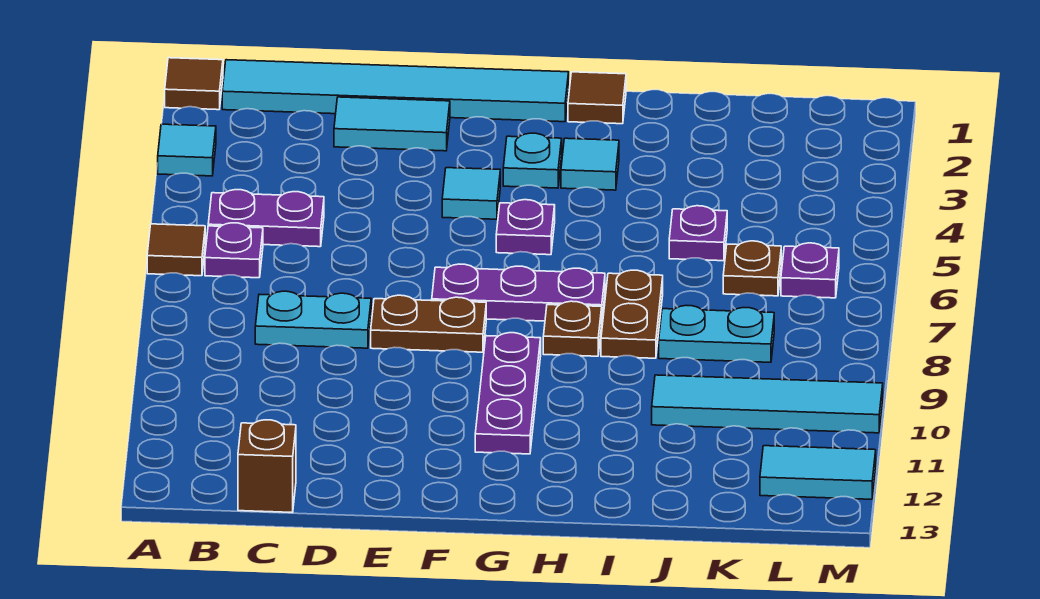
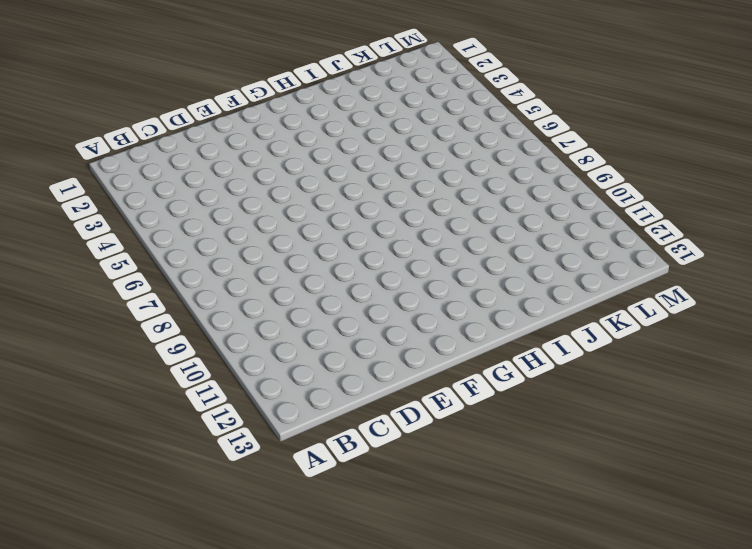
none -> brown 1x1 tile [165,58,223,110]
none -> cyan 1x1 tile [158,124,216,176]
none -> brown 1x1 tile [147,224,205,276]

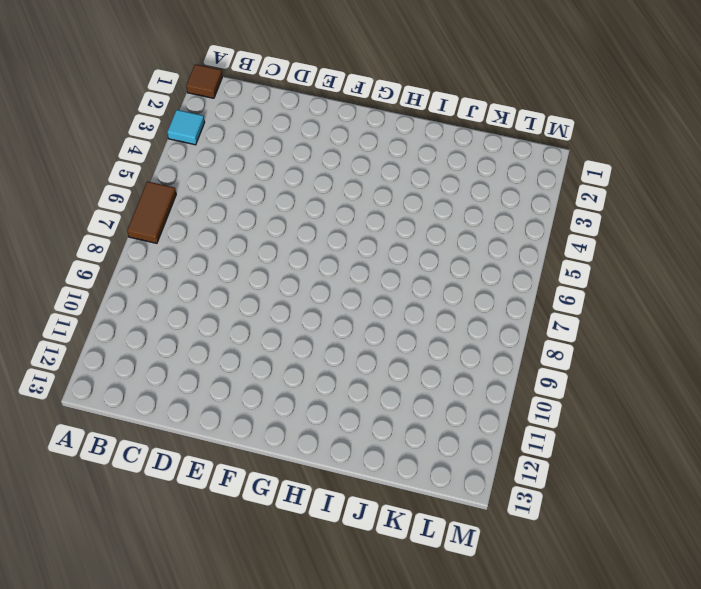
brown 1x2 tile [127,181,176,243] -> brown 1x1 tile [147,224,205,276]
none -> cyan 1x6 tile [222,60,569,122]
none -> purple 1x2 plate [208,190,324,247]
none -> purple 1x1 plate [205,223,263,278]

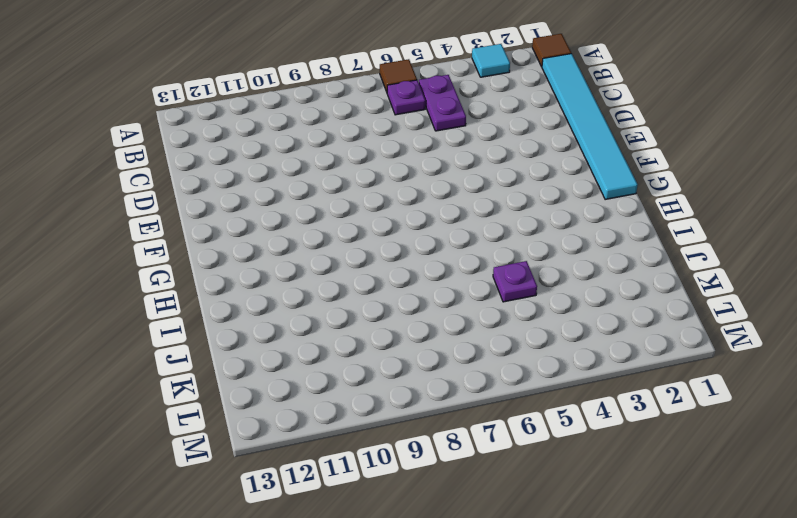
none -> cyan 1x2 plate [255,291,371,348]
none -> brown 1x1 brick [238,420,296,512]
none -> cyan 1x2 tile [334,97,450,151]

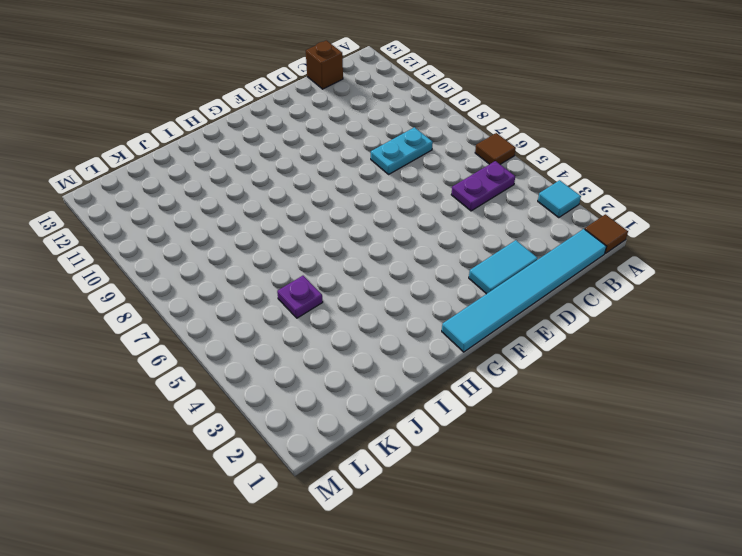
none -> purple 1x1 plate [205,223,263,278]
none -> brown 1x2 plate [371,295,486,352]
none -> cyan 1x1 tile [442,168,500,219]

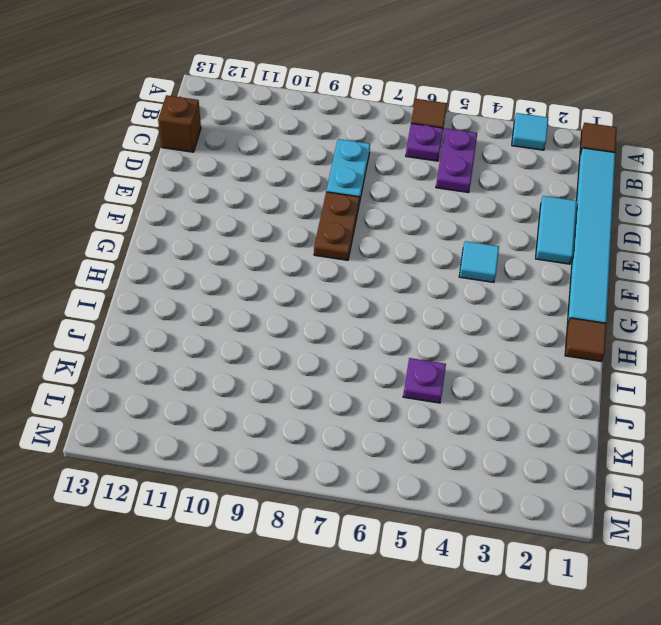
none -> purple 1x3 plate [432,264,605,321]
none -> cyan 1x1 plate [503,133,562,188]
none -> purple 1x1 plate [496,200,555,255]

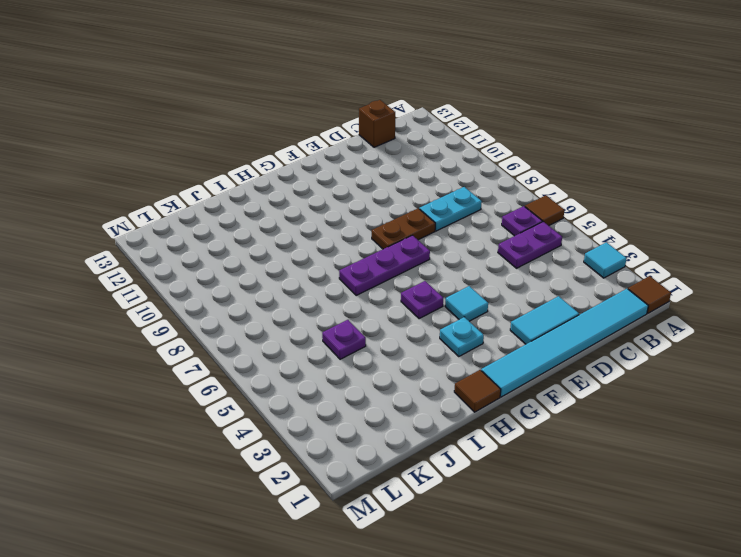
none -> purple 1x3 plate [475,333,541,454]
none -> cyan 1x1 tile [561,138,619,190]
none -> brown 1x1 plate [543,301,602,356]

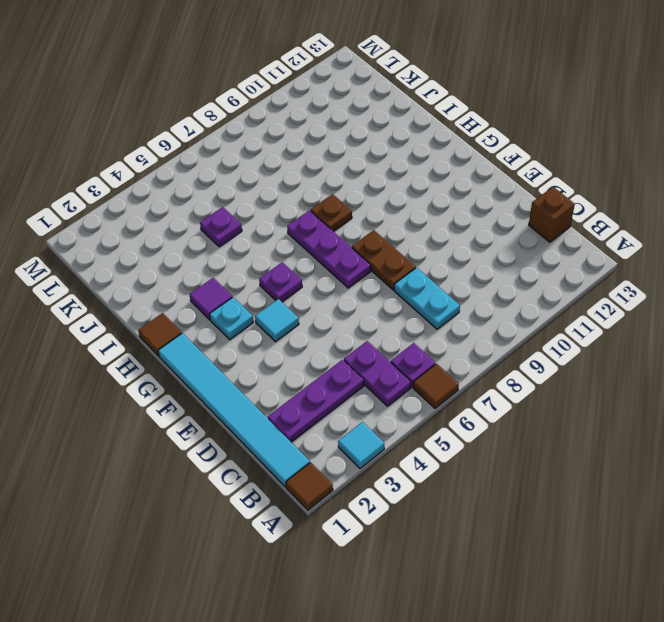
purple 1x3 plate [268,360,364,442] -> purple 1x3 plate moved to [475,333,541,454]
purple 1x1 tile [189,278,232,320] -> cyan 1x1 tile [561,138,619,190]
none -> cyan 1x2 tile [334,97,450,151]
none -> brown 1x2 plate [601,270,663,358]
none -> cyan 1x2 plate [659,305,774,362]

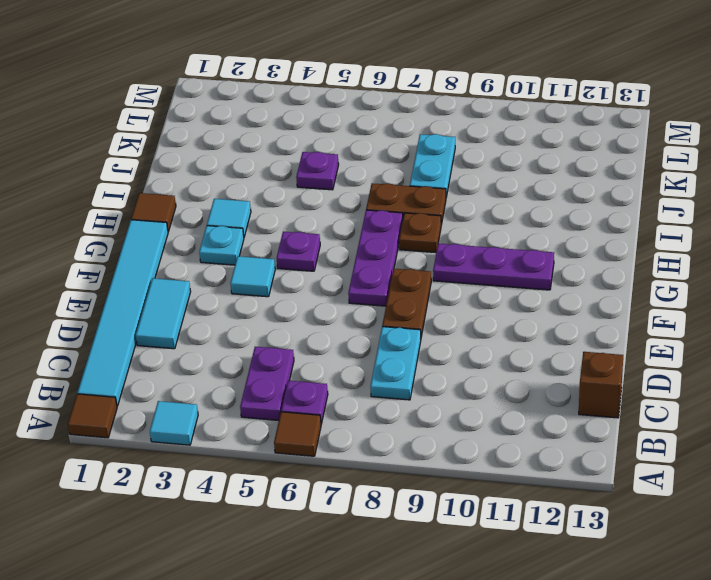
none -> cyan 1x4 tile [652,375,883,433]
none -> brown 1x1 plate [723,241,781,296]
none -> purple 1x1 plate [781,243,839,298]

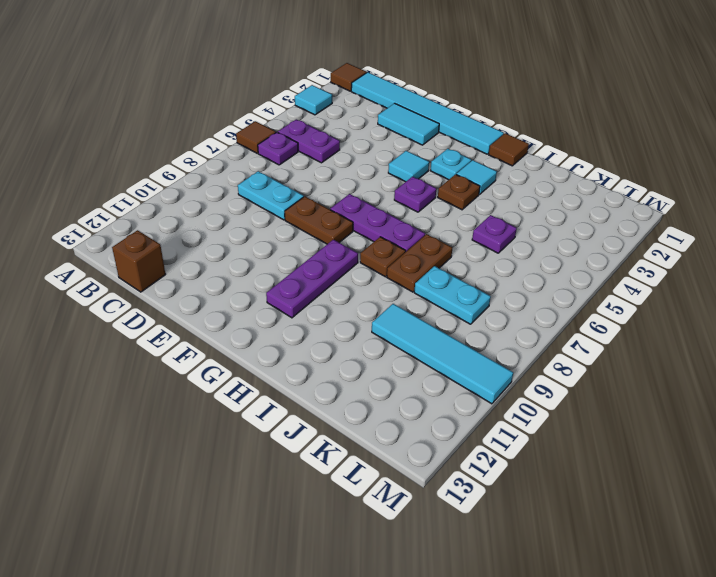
brown 1x1 plate [438,174,480,210] -> brown 1x1 plate moved to [723,241,781,296]
none -> purple 1x1 plate [781,243,839,298]
none -> cyan 1x2 tile [760,446,876,499]

